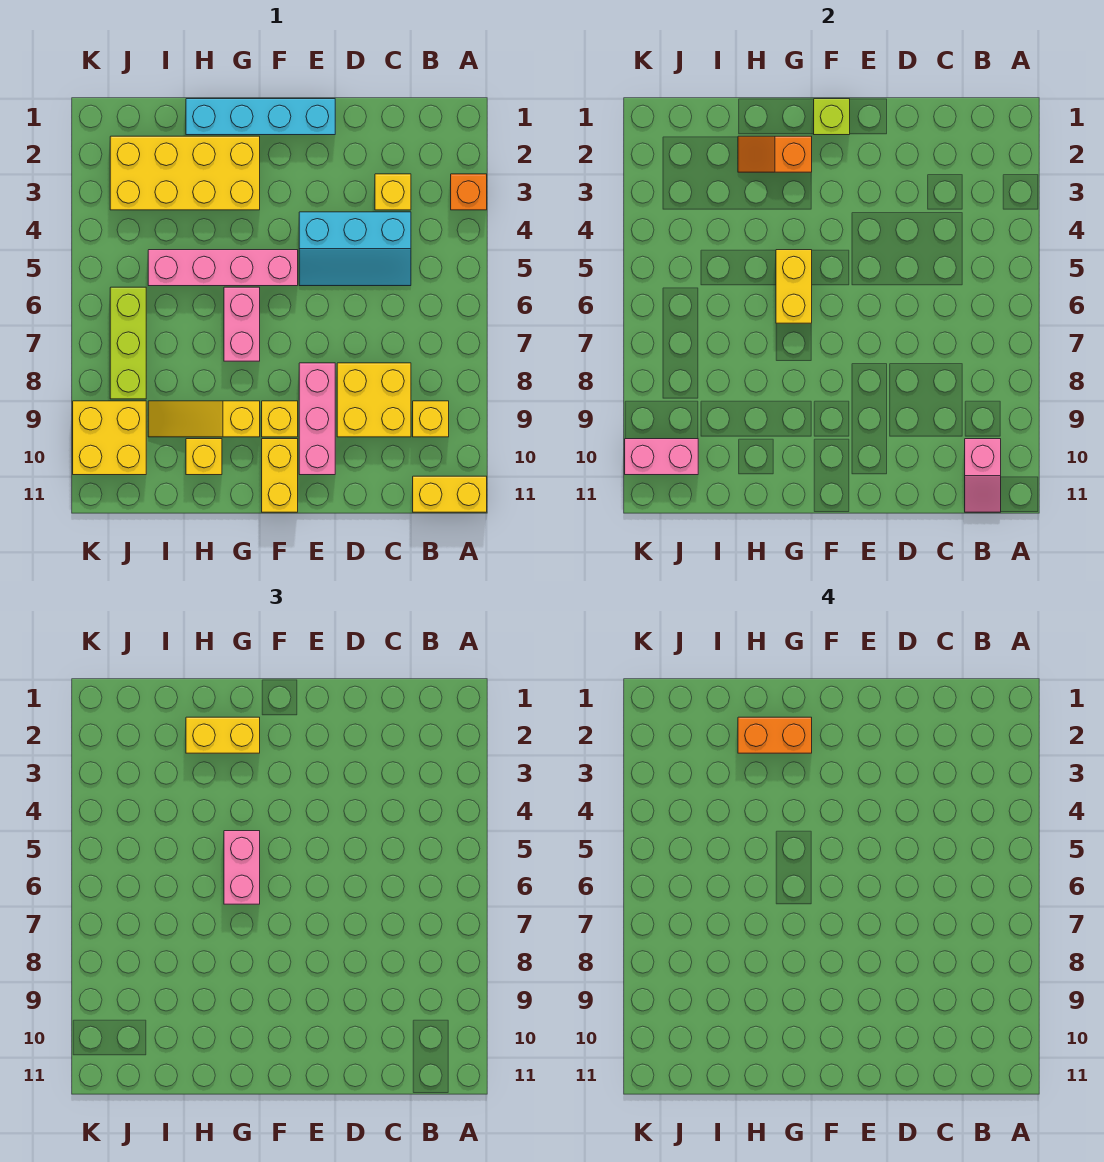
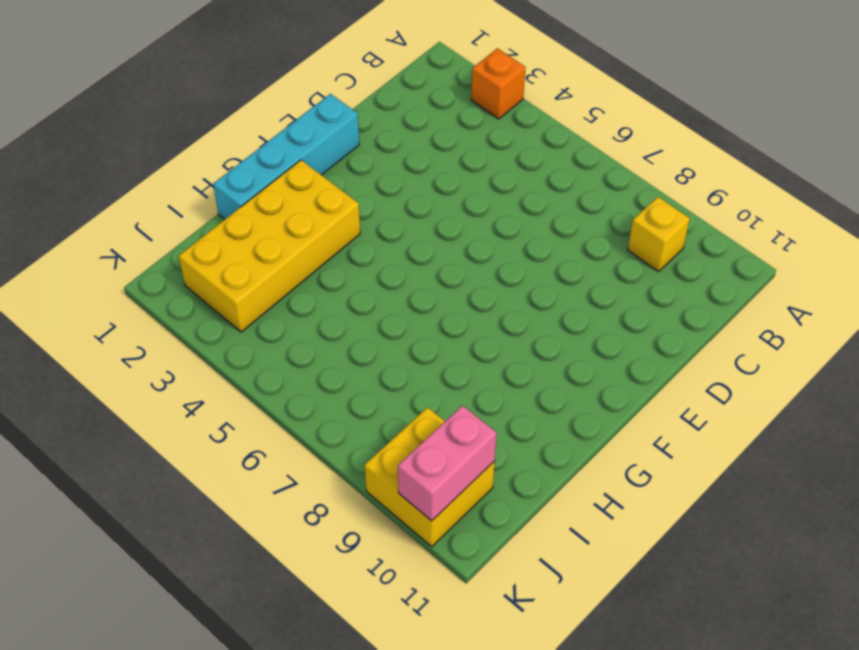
none -> yellow 1x2 brick [413,476,487,512]
none -> yellow 1x1 brick [375,174,411,210]
none -> cyan 2x3 slope [299,212,411,286]

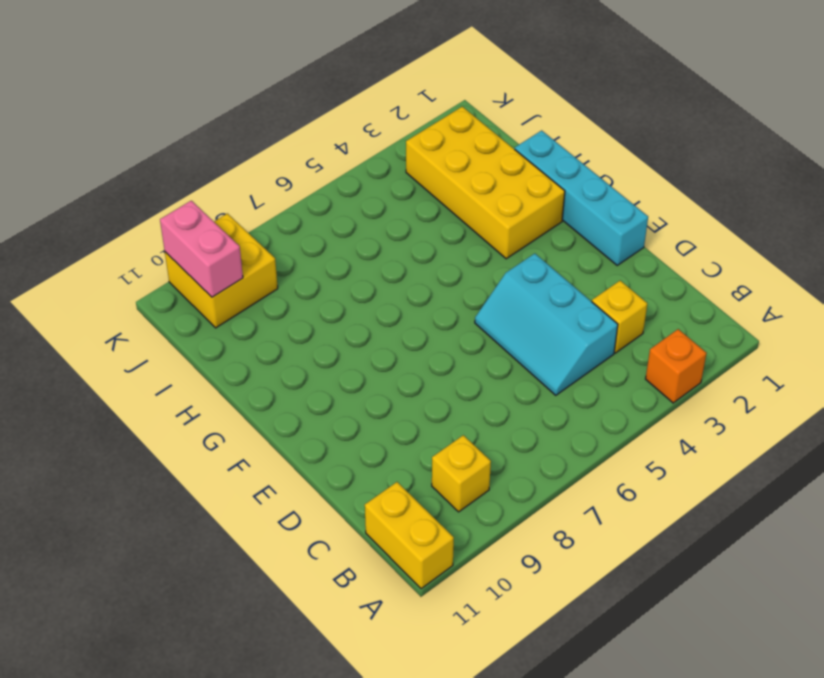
none -> yellow 2x2 brick [337,363,411,437]
none -> pink 1x3 brick [299,363,335,475]
none -> pink 1x4 brick [148,250,298,286]

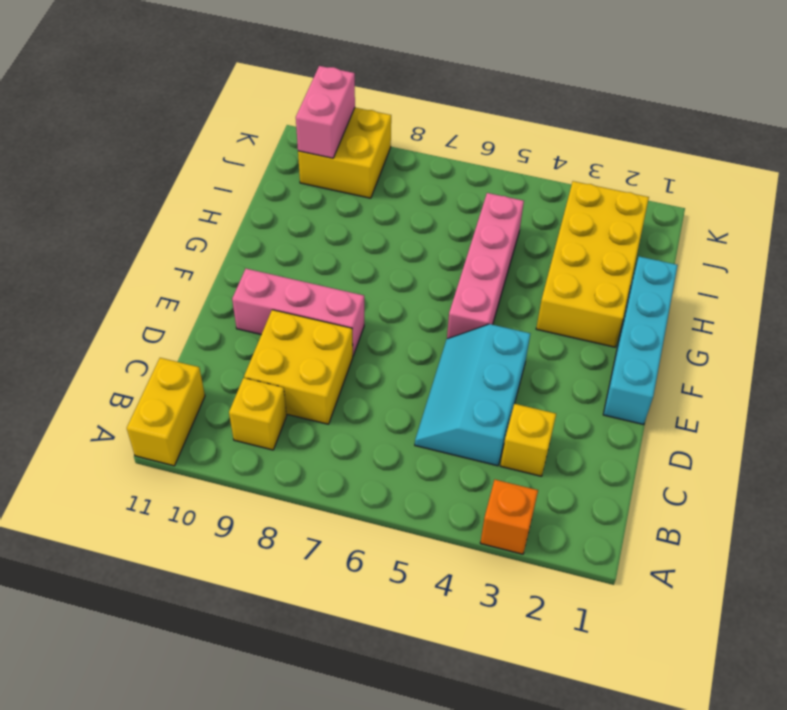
none -> yellow 1x1 brick [262,401,298,437]
none -> yellow 1x2 brick [262,439,298,512]
none -> pink 1x2 brick [224,287,260,361]

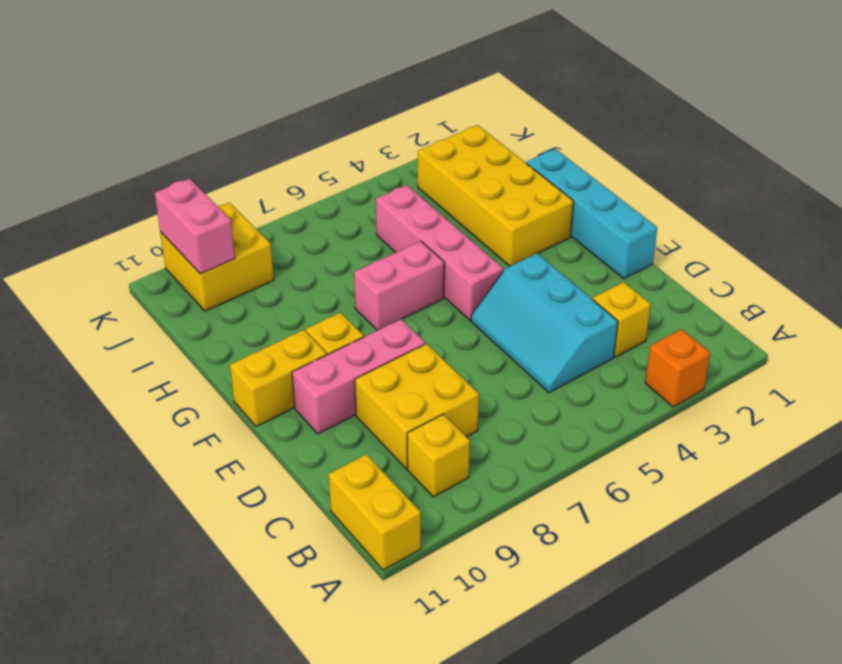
none -> yellow 1x3 slope [148,401,260,437]
none -> yellow 1x1 brick [186,439,222,475]
none -> lime 1x3 brick [110,287,146,399]

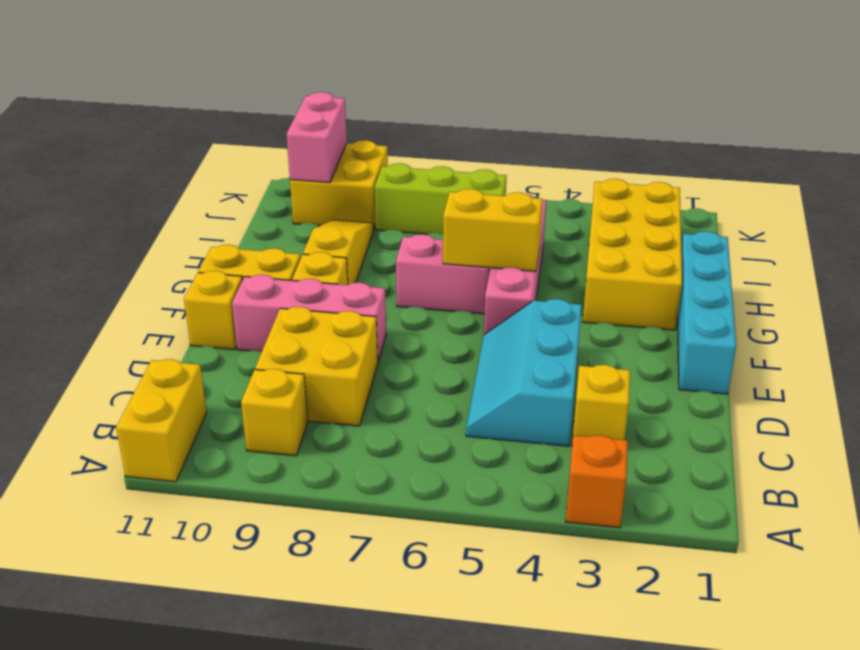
yellow 1x1 brick [184,271,243,350] -> yellow 1x1 brick moved to [186,439,222,475]
none -> pink 1x2 slope [965,439,1001,512]
none -> lime 1x1 brick [814,99,850,135]
none -> orange 1x2 slope [738,136,812,172]

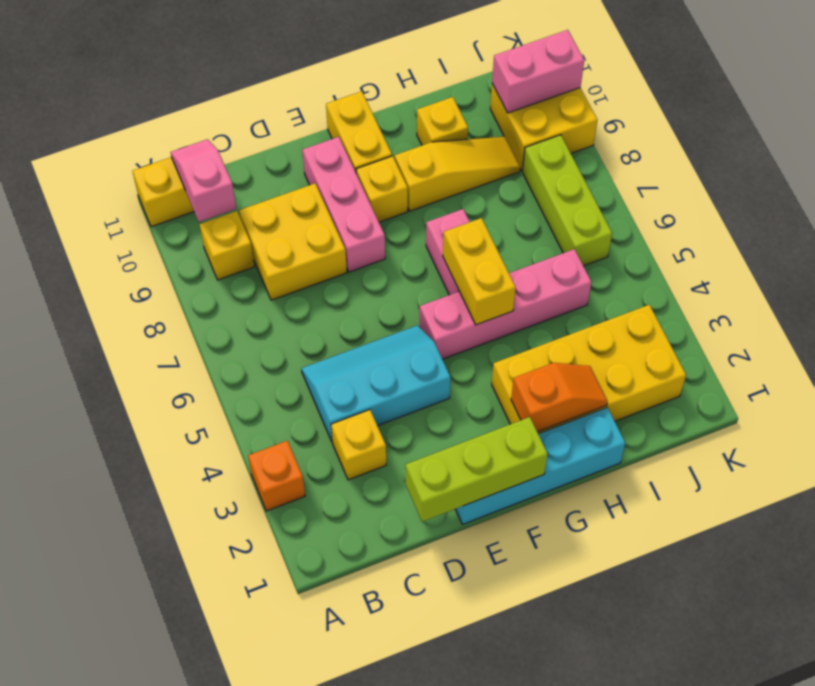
lime 1x3 brick [406,417,548,522] -> lime 1x1 brick [814,99,850,135]
none -> yellow 1x2 brick [186,717,260,753]
none -> pink 1x2 brick [224,831,260,904]
none -> orange 1x2 brick [738,717,812,753]

